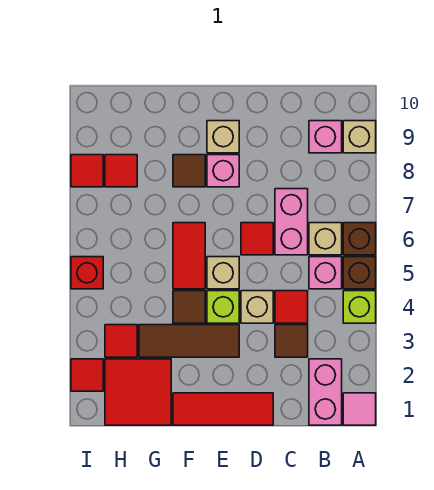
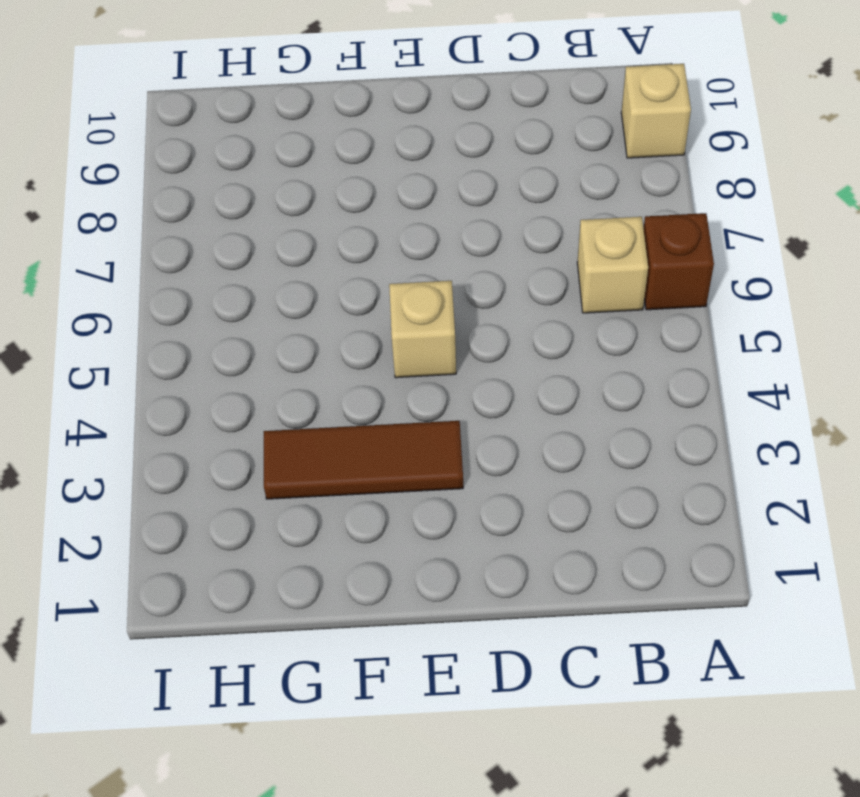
none -> pink 1x1 tile [343,393,376,425]
none -> lime 1x1 brick [343,291,376,323]
none -> brown 1x1 brick [343,257,376,289]

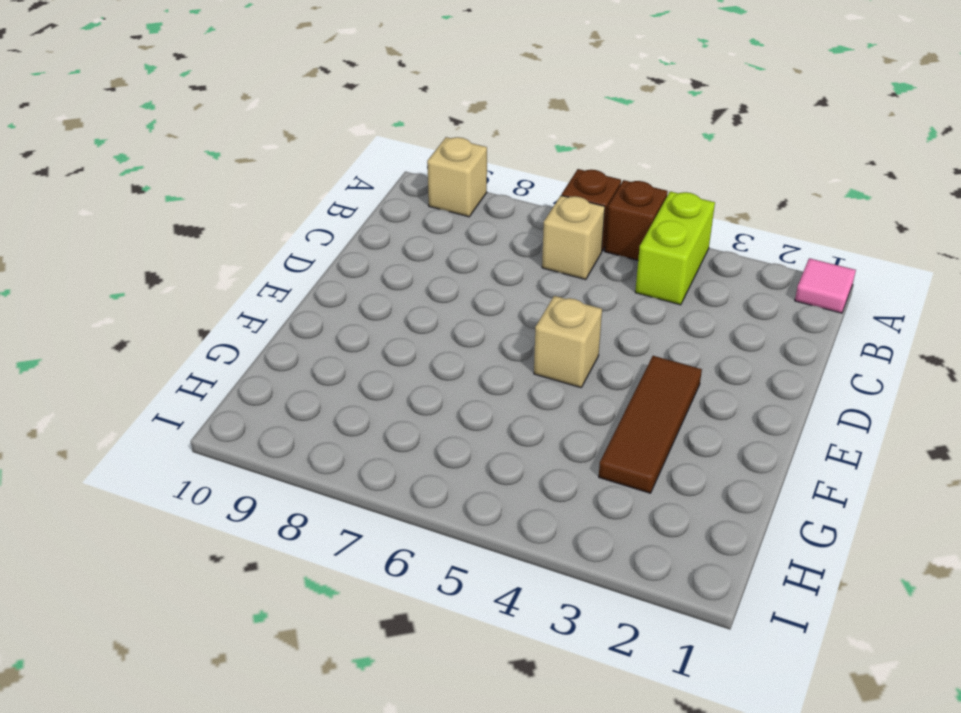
lime 1x2 brick [635,191,715,305] -> lime 1x1 brick [343,291,376,323]
none -> pink 1x2 brick [309,359,342,425]
none -> pink 1x1 brick [309,257,342,289]
none -> pink 1x1 brick [309,121,342,153]

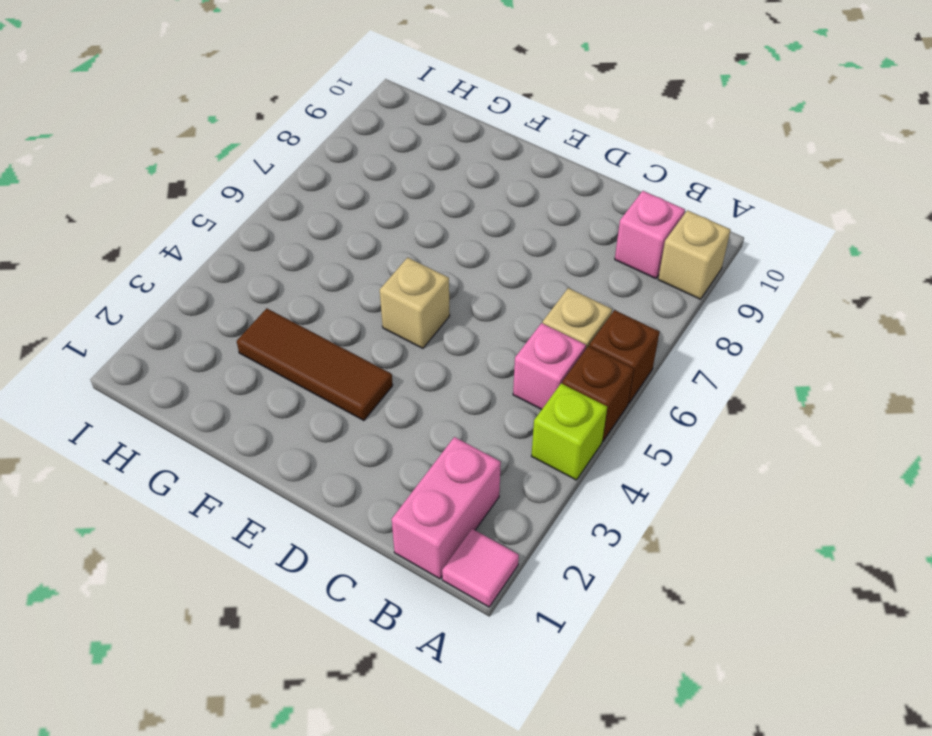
none -> brown 1x1 tile [275,325,308,357]
none -> red 1x1 tile [275,291,308,323]
none -> pink 1x2 brick [275,189,308,255]

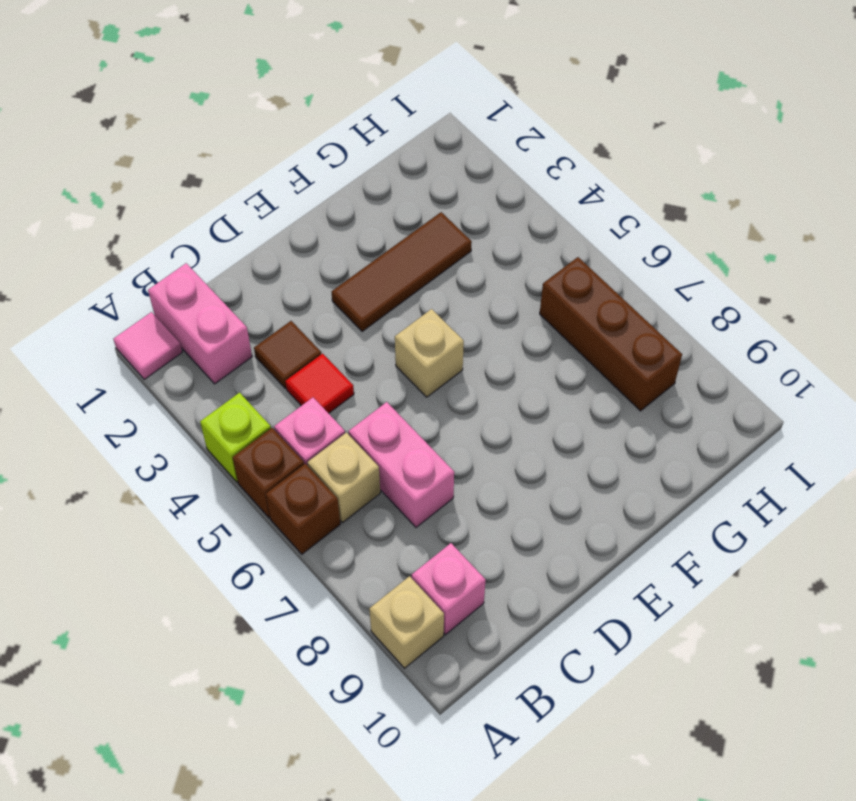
brown 1x3 brick [540,257,682,411] -> red 1x1 tile [105,155,137,187]
none -> red 1x3 tile [173,393,273,425]
none -> tan 1x1 brick [241,291,273,323]
none -> red 1x1 tile [241,223,273,255]

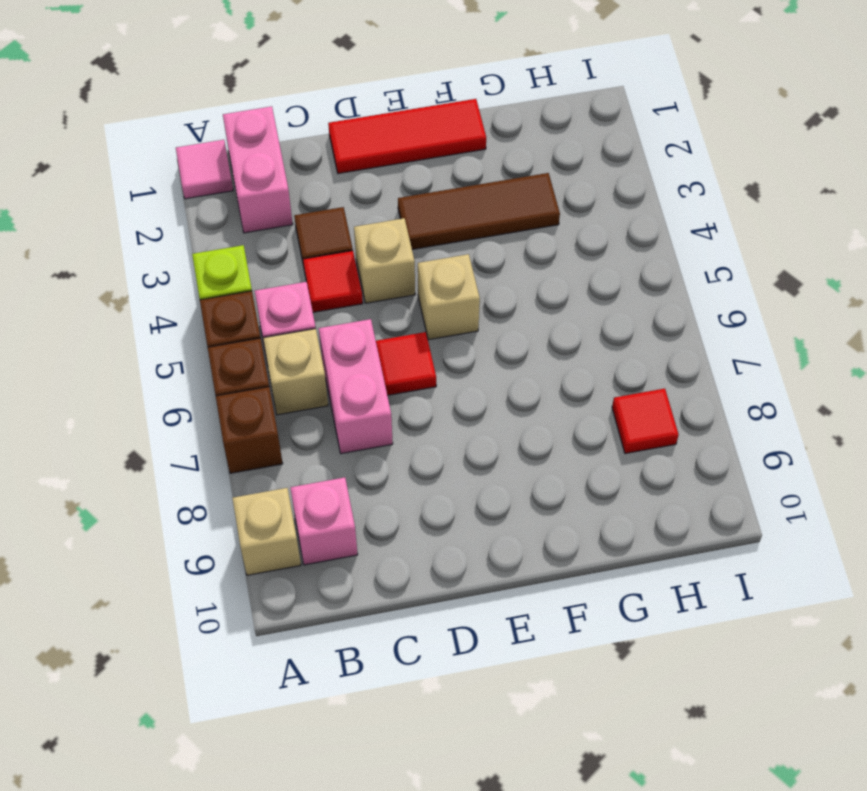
brown 1x1 brick [216,387,283,473] -> none
none -> lime 1x1 brick [207,291,239,323]
none -> pink 1x1 brick [207,155,239,187]
none -> tan 1x1 brick [207,121,239,153]

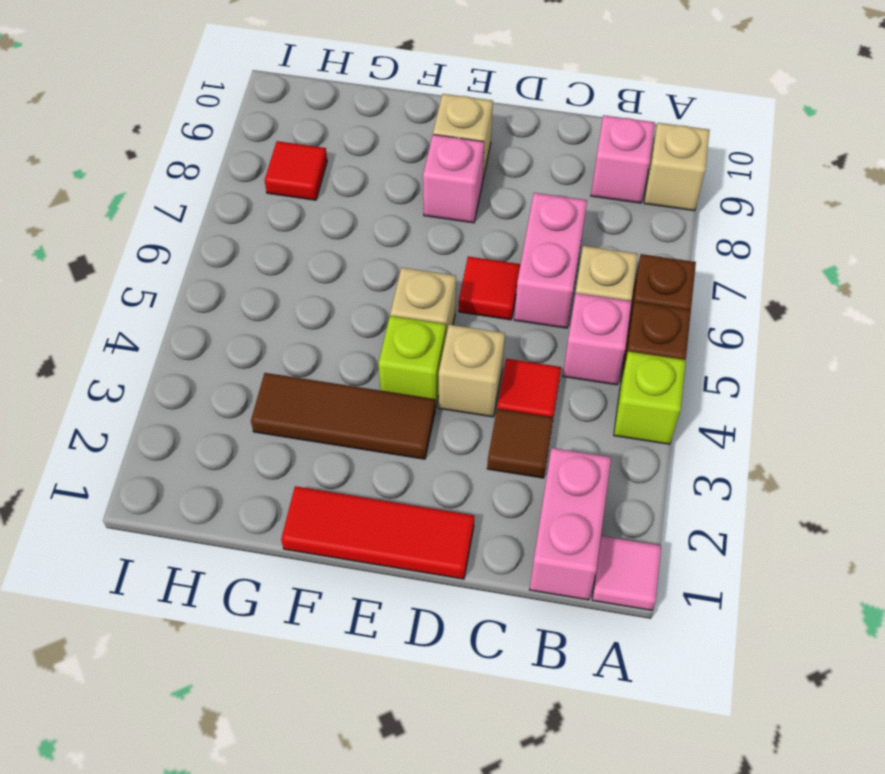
none -> brown 1x1 tile [173,291,205,323]
none -> red 1x2 tile [173,223,205,289]
none -> brown 1x1 tile [173,155,205,187]

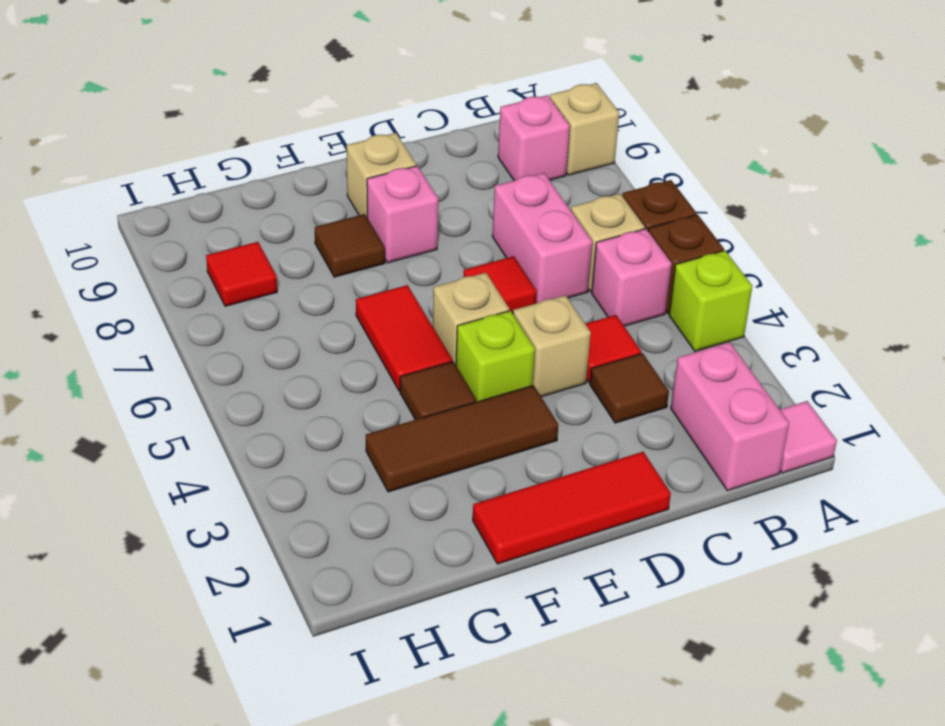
none -> red 2x2 tile [105,359,171,425]
none -> red 1x1 tile [105,325,137,357]
none -> red 1x1 tile [71,359,103,391]

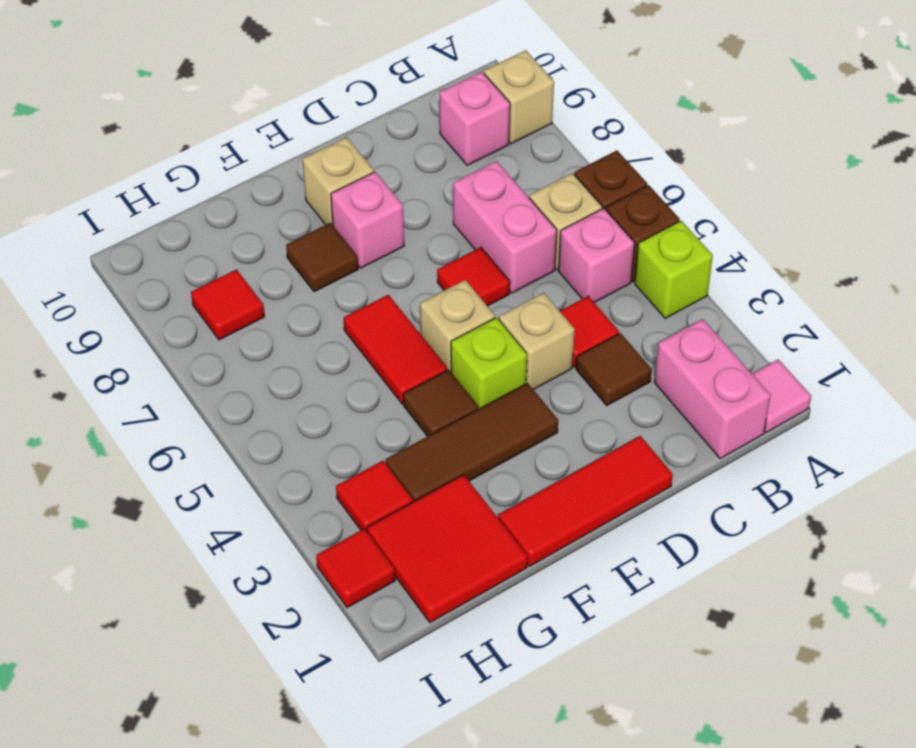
none -> red 1x1 brick [71,257,103,289]
none -> red 1x1 tile [71,155,103,187]

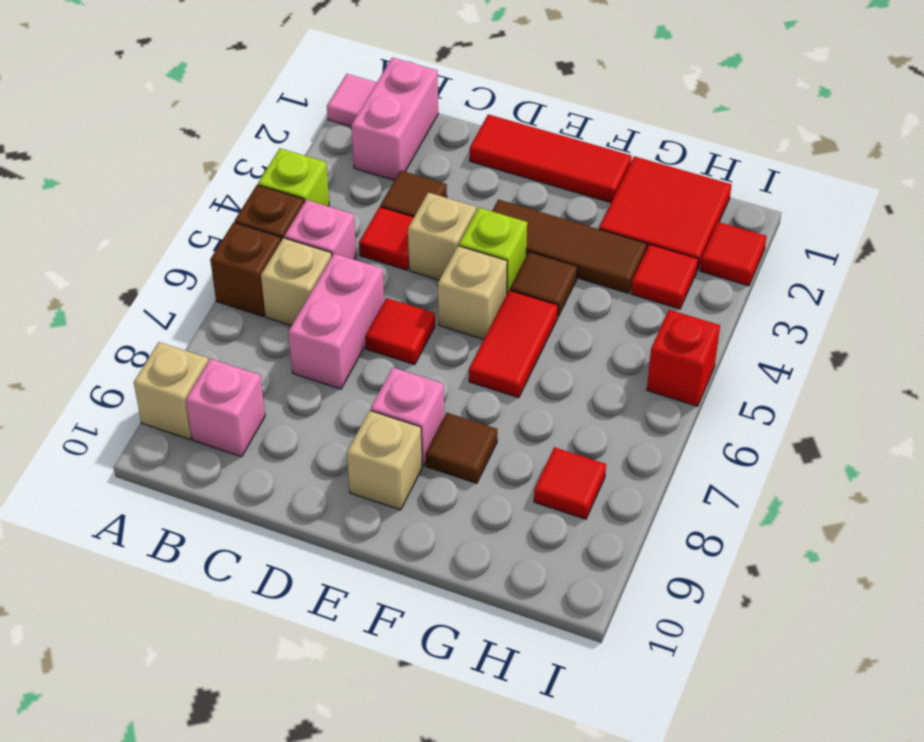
none -> red 1x1 tile [71,155,103,187]

